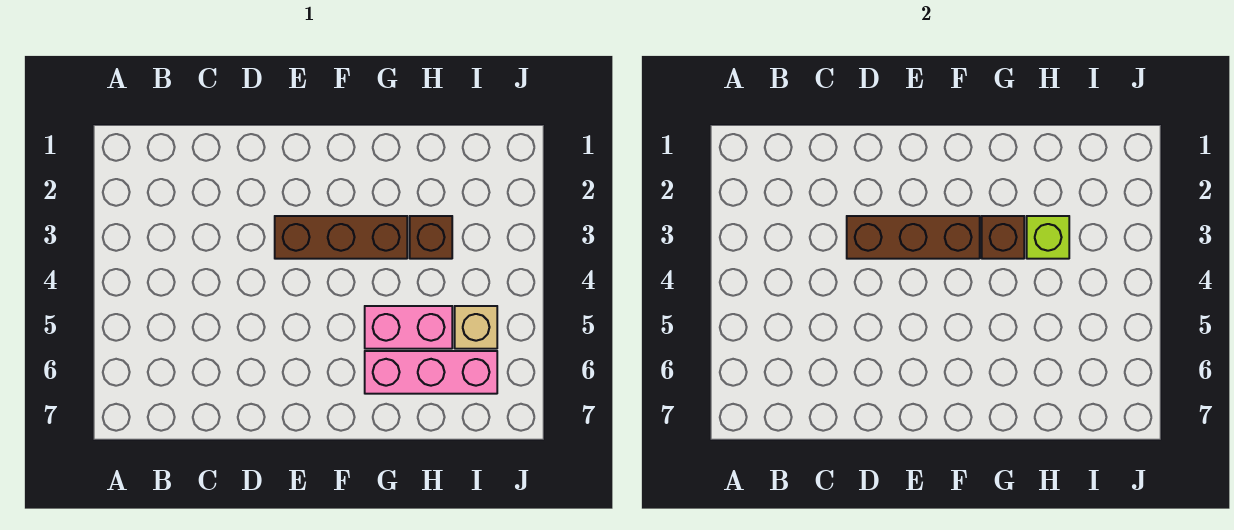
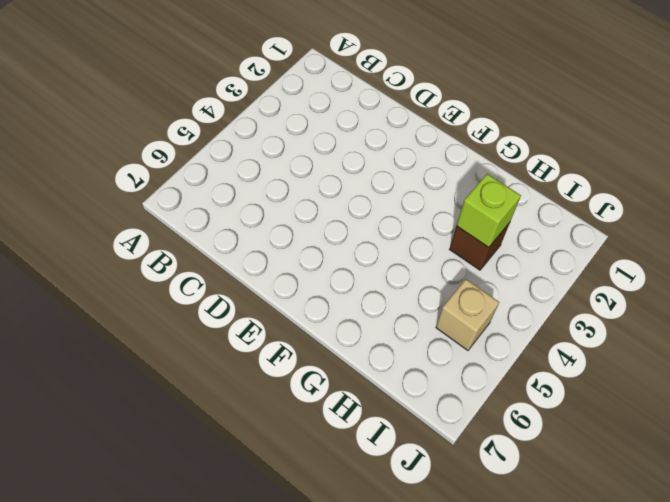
none -> brown 1x3 brick [275,216,407,259]
none -> pink 1x2 brick [365,306,452,349]

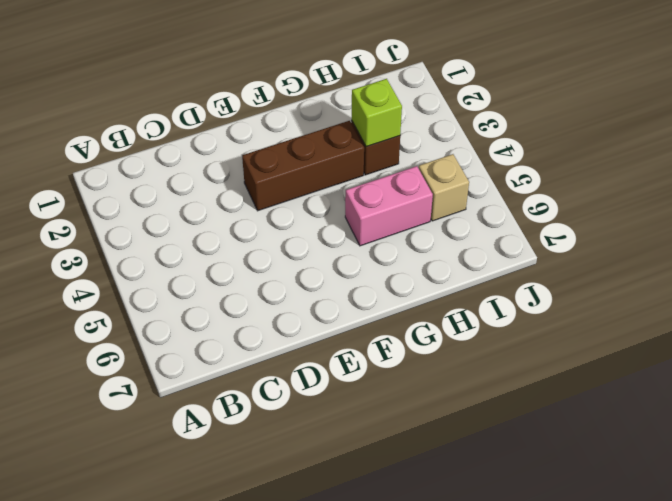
none -> pink 1x3 brick [365,351,497,394]
none -> brown 1x3 brick [847,216,980,259]

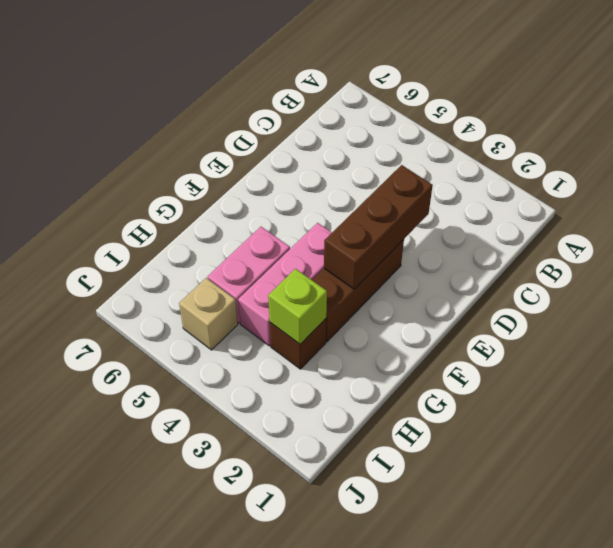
pink 1x3 brick [238,223,332,346] -> pink 1x3 brick moved to [365,351,497,394]
none -> brown 1x1 brick [982,216,1024,259]

